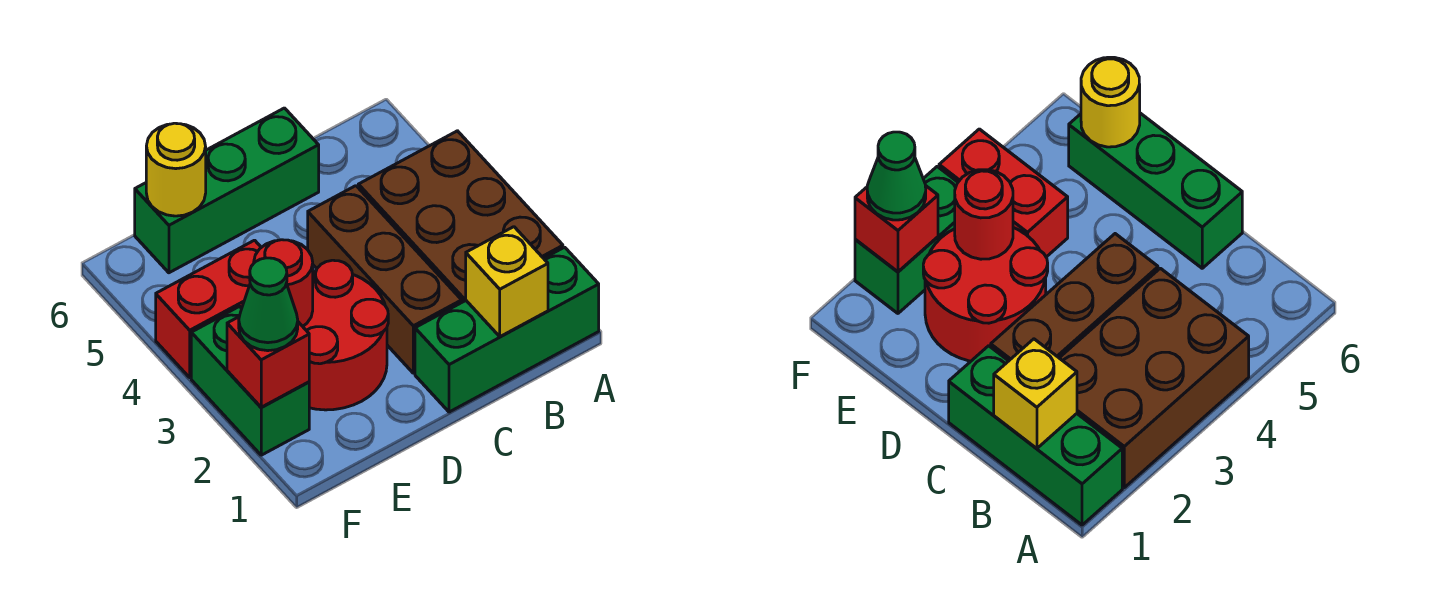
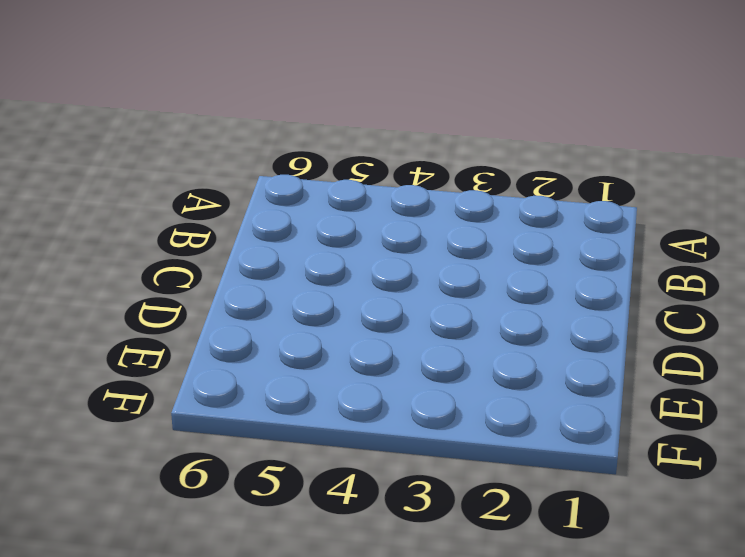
none -> green 1x3 brick [415,247,599,412]
none -> brown 2x3 brick [358,131,563,302]
none -> brown 1x3 brick [308,186,462,373]

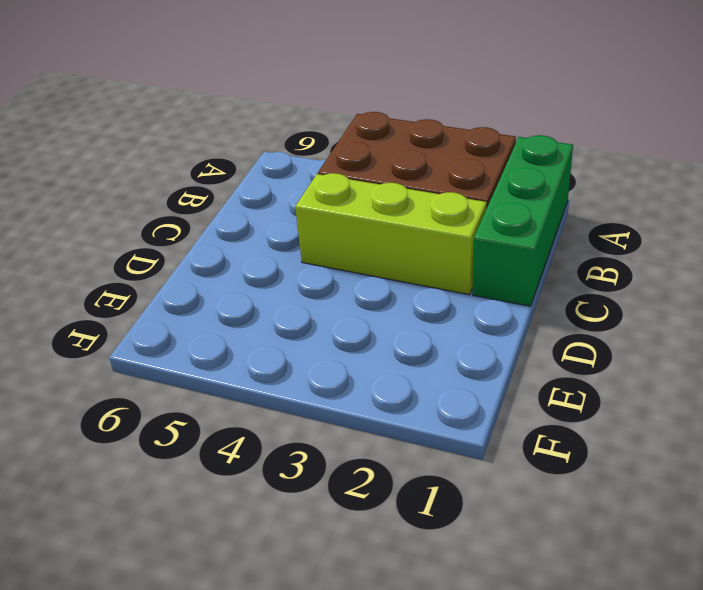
lime 1x3 brick [295,173,487,295] -> brown 1x3 brick [308,186,462,373]
none -> green 1x3 brick [135,108,319,273]
none -> red 2x2 round brick [303,260,388,410]
none -> red 1x2 brick [156,240,261,377]

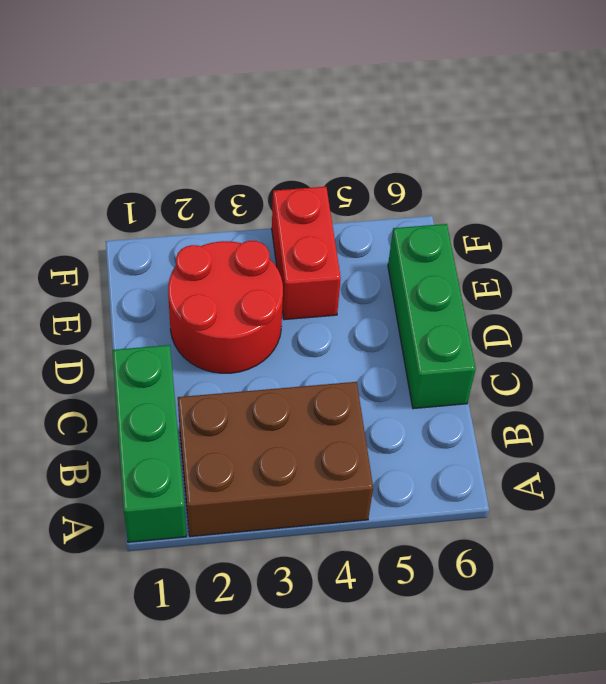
none -> brown 1x3 brick [308,186,462,373]
none -> green 1x2 brick [191,306,309,455]
none -> yellow 1x1 brick [466,227,548,337]

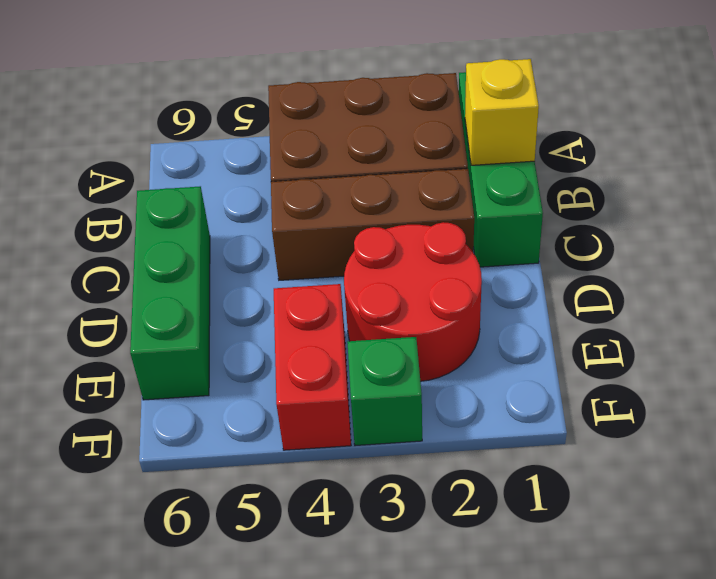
green 1x1 brick [347,337,422,446] -> green 1x2 brick [191,306,309,455]
none -> red 1x1 round brick [254,240,313,326]
none -> yellow 1x1 round brick [146,123,206,216]
none -> red 1x1 brick [227,317,309,407]

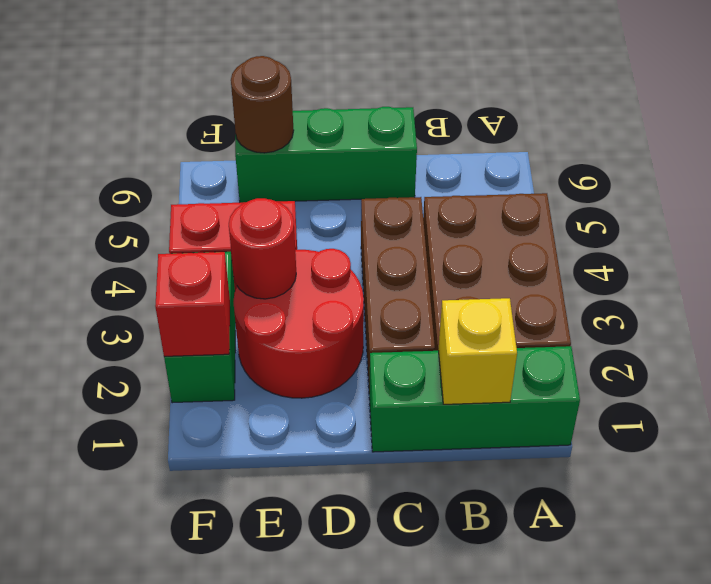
brown 1x1 round brick [231,56,294,153] -> yellow 1x1 round brick [146,123,206,216]
none -> green 1x1 cone [239,258,298,351]

